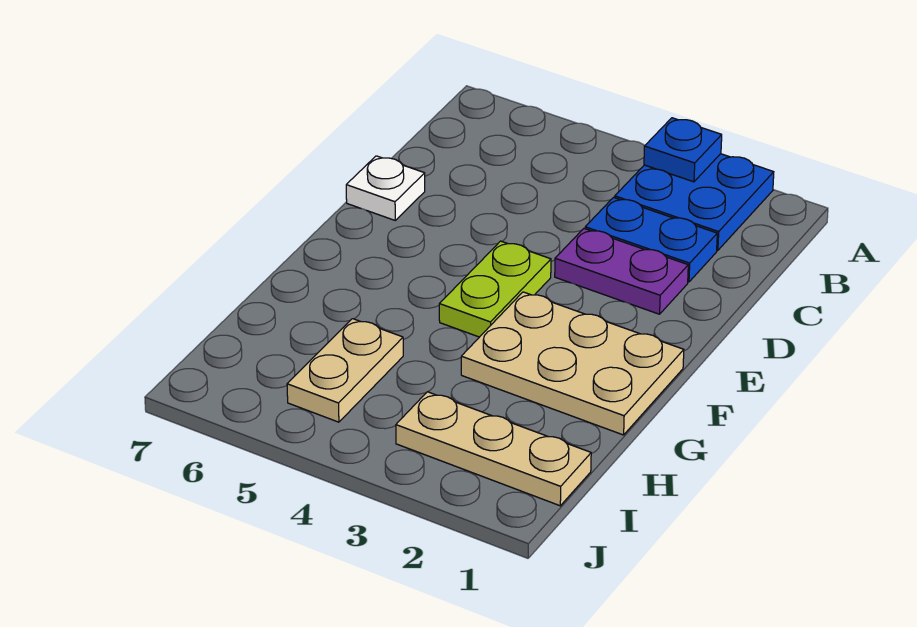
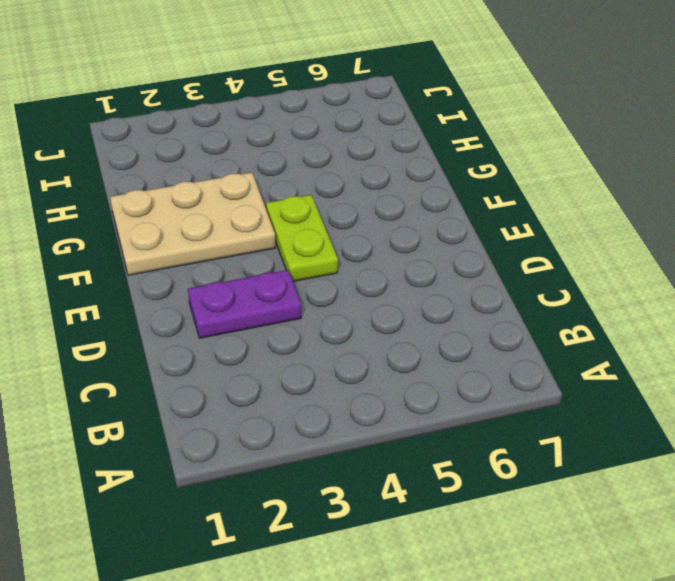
none -> blue 2x2 plate [615,154,774,250]
none -> blue 1x2 plate [585,197,717,282]

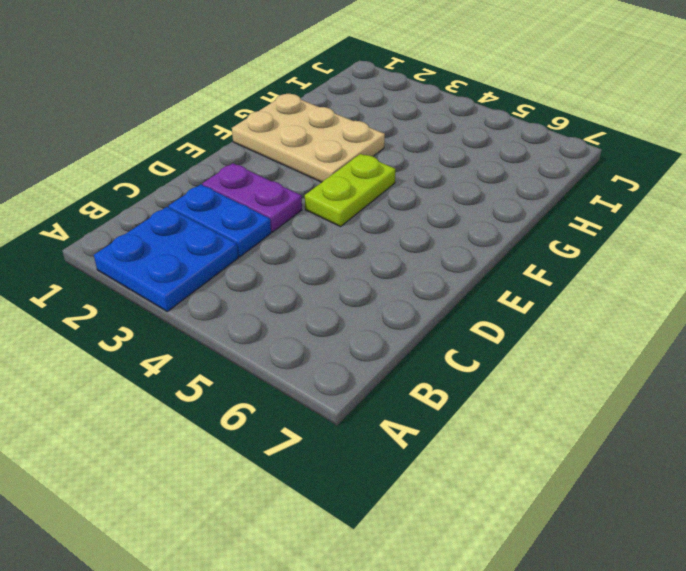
none -> white 1x1 plate [346,156,425,220]
none -> tan 1x2 plate [287,319,403,422]

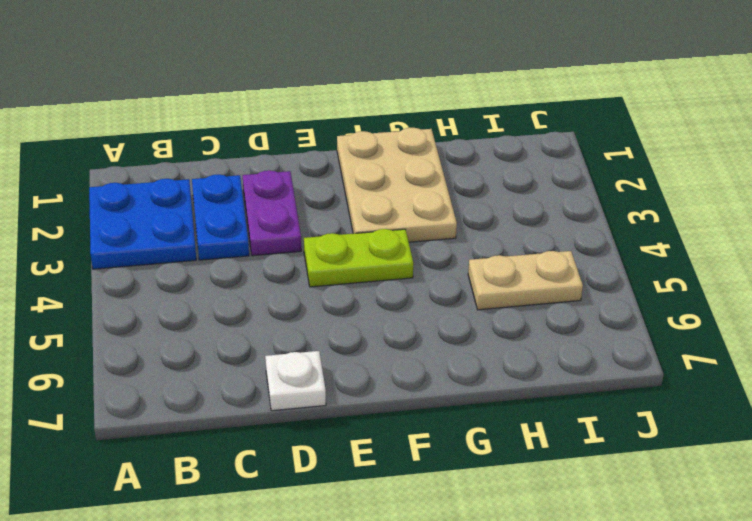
none -> tan 1x3 plate [396,392,591,506]
none -> blue 1x1 plate [644,118,722,182]

